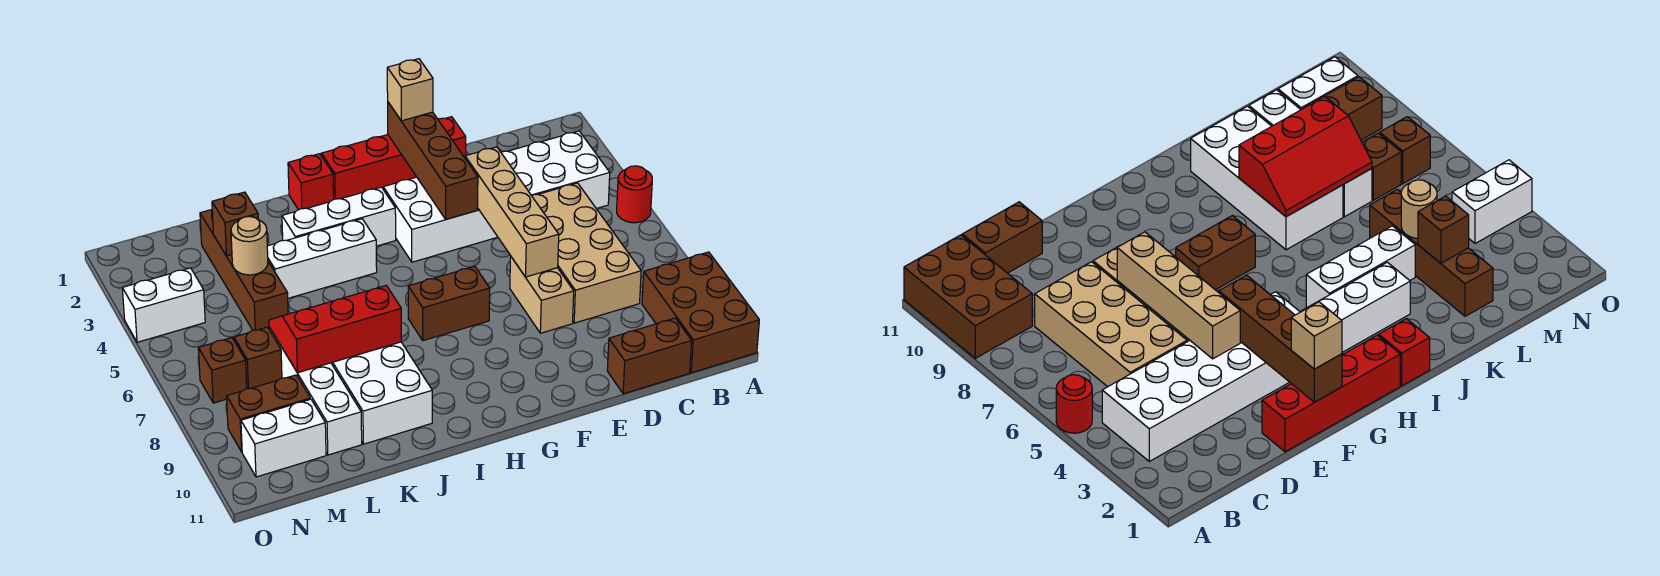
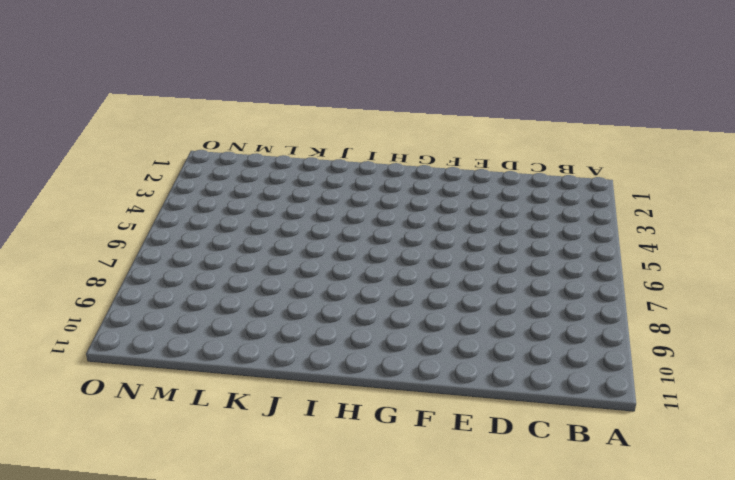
none -> red 1x1 round brick [617,166,652,223]
none -> brown 2x3 brick [642,252,759,373]
none -> white 2x6 brick [383,131,610,262]

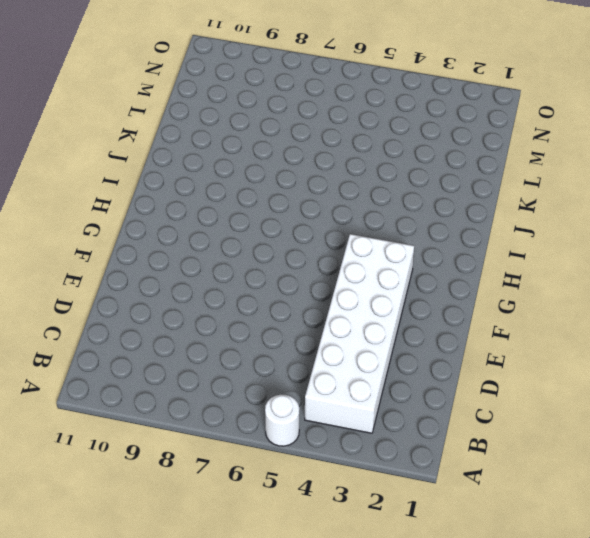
white 1x1 round brick [265,394,299,446] -> red 1x1 round brick [617,166,652,223]
none -> brown 2x3 brick [642,252,759,373]
none -> tan 2x4 brick [531,183,641,323]
none -> brown 1x2 brick [607,318,692,394]

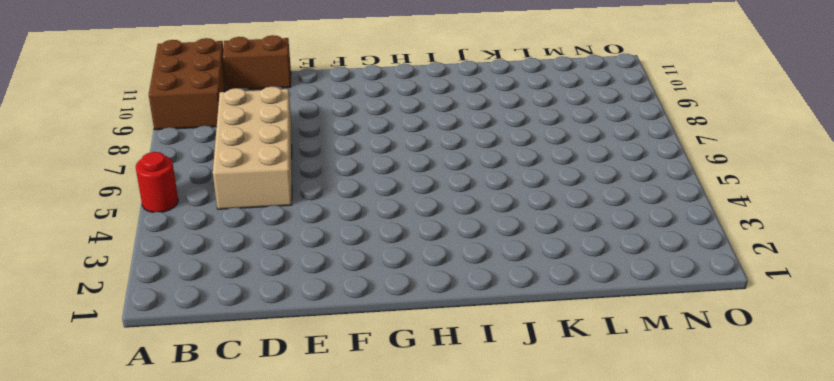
none -> white 2x6 brick [383,131,610,262]
none -> red 1x4 brick [321,117,466,199]
none -> tan 1x2 brick [510,257,574,333]

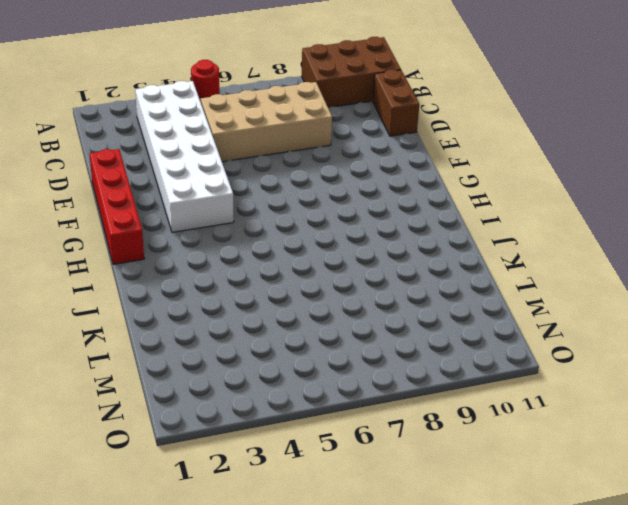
none -> tan 1x2 brick [510,257,574,333]
none -> brown 1x2 brick [408,266,490,341]
none -> white 1x3 brick [282,187,396,246]

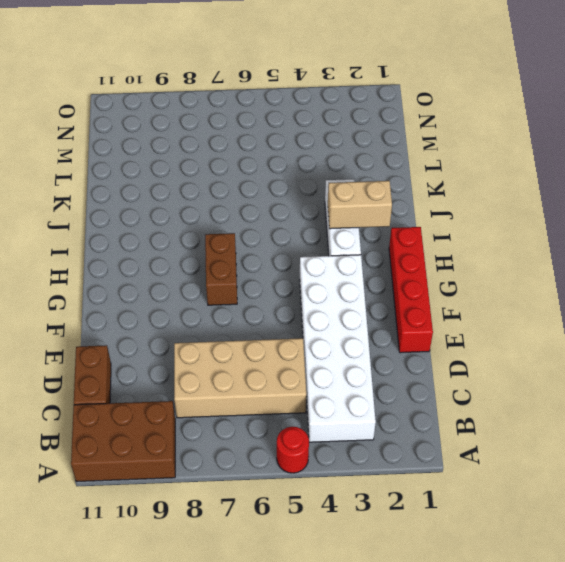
tan 1x2 brick [328,181,392,229] -> tan 1x2 brick moved to [510,257,574,333]
none -> red 1x1 brick [288,154,334,210]
none -> white 1x3 brick [267,219,377,298]
none -> white 2x4 brick [331,342,432,444]

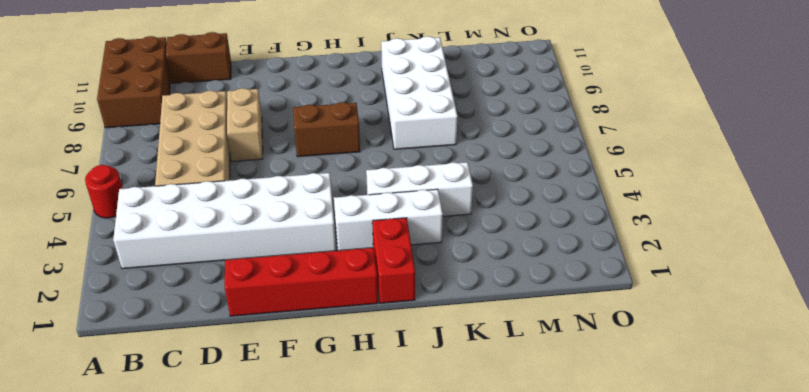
red 1x2 brick [372,218,415,303] -> red 1x1 brick [288,154,334,210]
none -> brown 1x4 brick [200,210,288,330]
none -> white 1x4 brick [269,327,362,455]
none -> brown 1x1 brick [234,327,282,389]

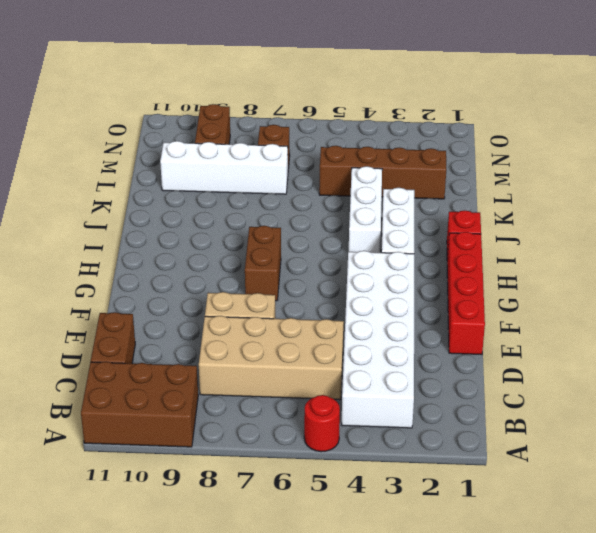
none -> white 2x4 brick [331,342,432,444]
none -> white 1x2 brick [241,399,326,477]
none -> white 1x2 brick [122,268,205,342]

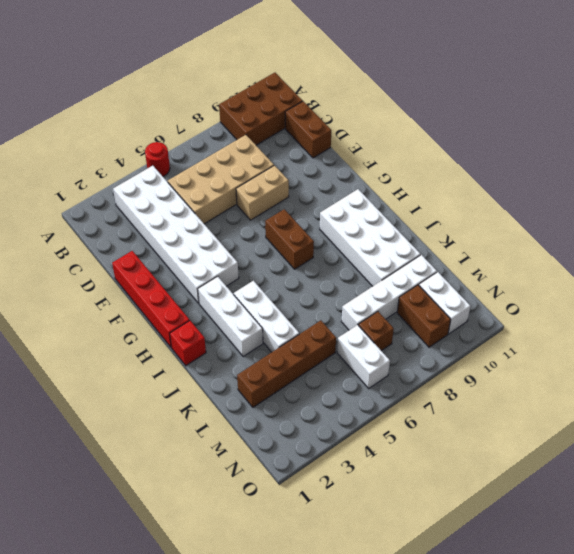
white 2x4 brick [320,189,420,286] -> white 2x4 brick turned to [331,342,432,444]
white 1x2 brick [337,325,390,388] -> white 1x2 brick moved to [122,268,205,342]
none -> brown 1x1 brick [198,338,247,403]
none -> tan 1x4 brick [465,147,559,277]
none -> brown 1x4 brick [388,102,478,219]

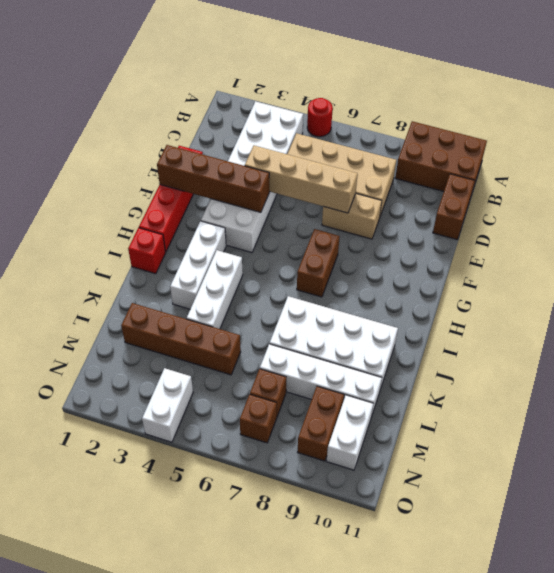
none -> red 2x3 slope [269,286,401,373]
none -> brown 1x1 brick [212,192,258,256]
none -> tan 1x1 round brick [231,217,268,275]

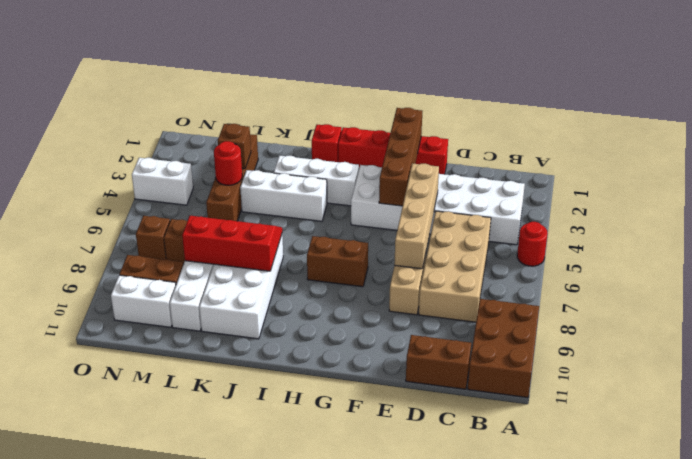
red 1x1 round brick [214,141,242,185] -> tan 1x1 round brick [231,217,268,275]
none -> tan 1x1 brick [387,59,433,121]

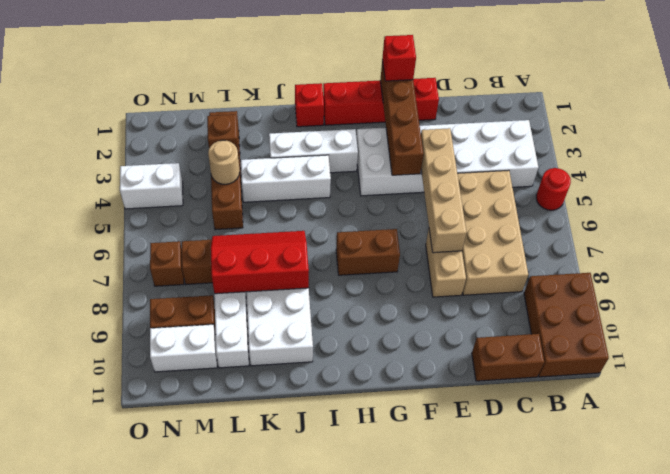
red 1x1 brick [382,35,416,81] -> tan 1x1 brick [387,59,433,121]

